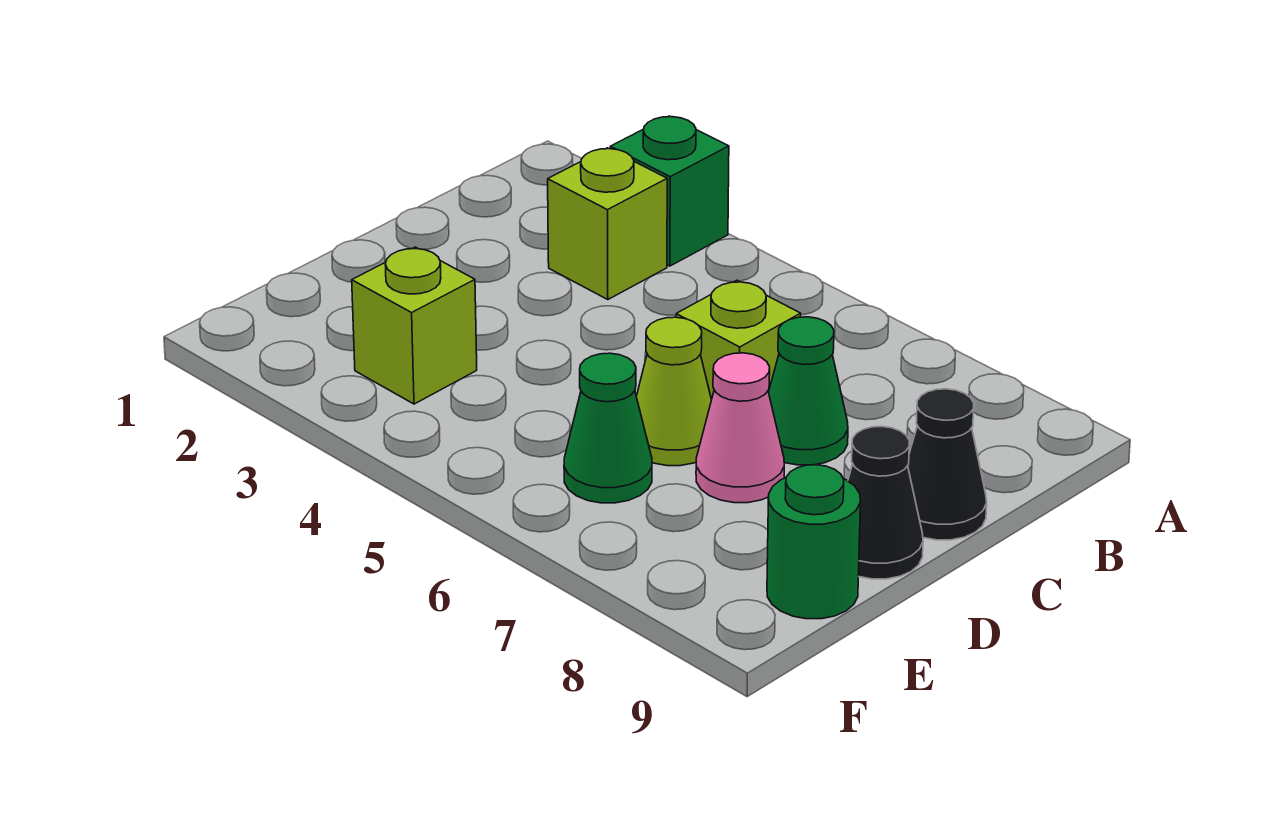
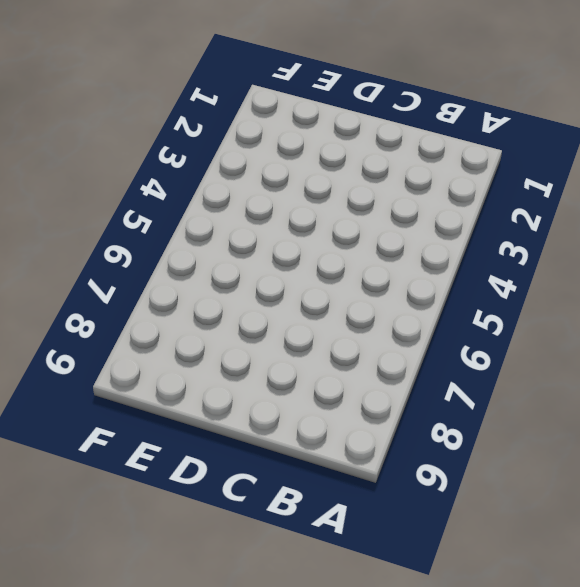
none -> green 1x1 brick [610,116,729,266]
none -> lime 1x1 brick [548,148,667,300]

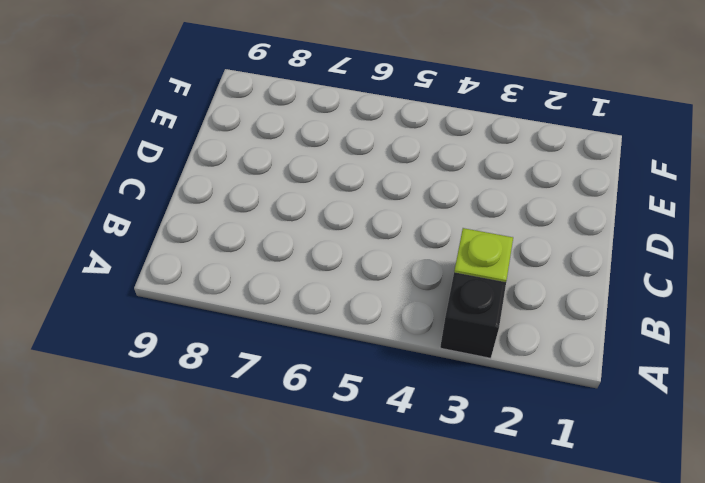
black 1x1 brick [440,272,506,358] -> green 1x1 brick [610,116,729,266]
none -> lime 1x1 brick [676,280,801,399]
none -> green 1x1 cone [769,317,848,465]

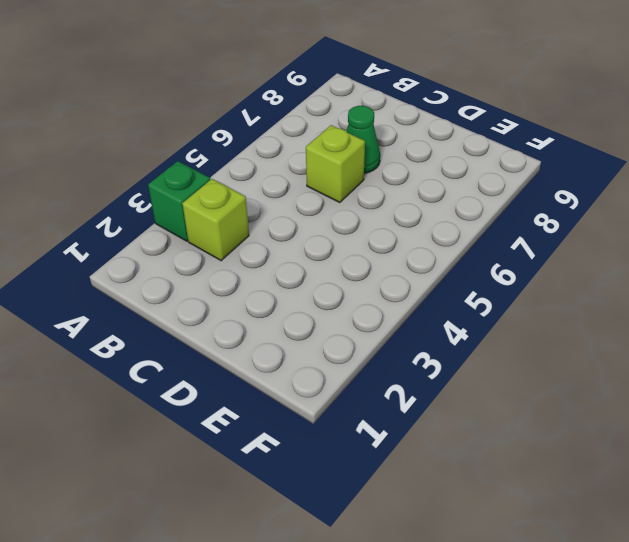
none -> black 1x1 cone [908,389,987,540]
none -> lime 1x1 cone [636,317,712,466]

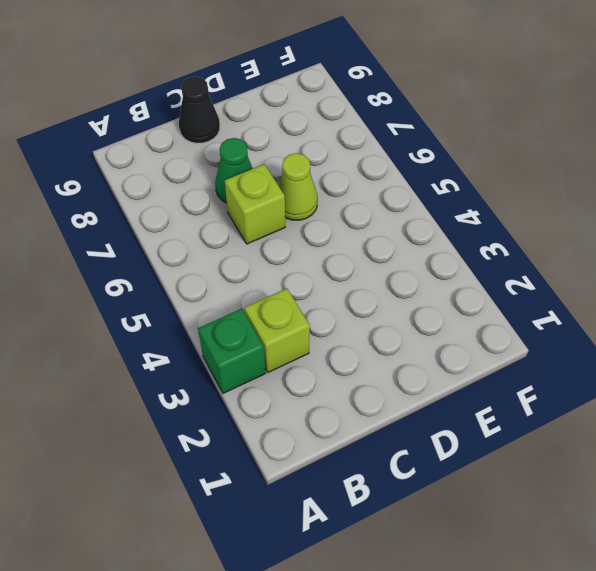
none -> pink 1x1 cone [696,353,784,503]
none -> black 1x1 cone [848,426,923,579]

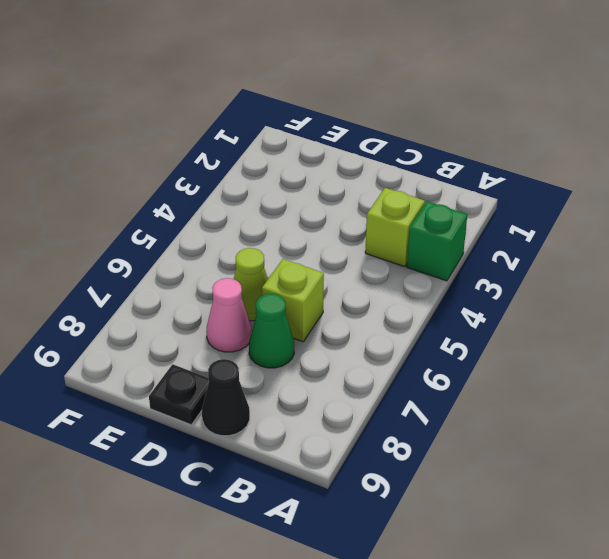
black 1x1 plate [149,364,209,425] -> black 1x1 cone [848,426,923,579]
none -> lime 1x1 brick [352,247,477,404]
none -> green 1x1 cone [564,353,652,503]

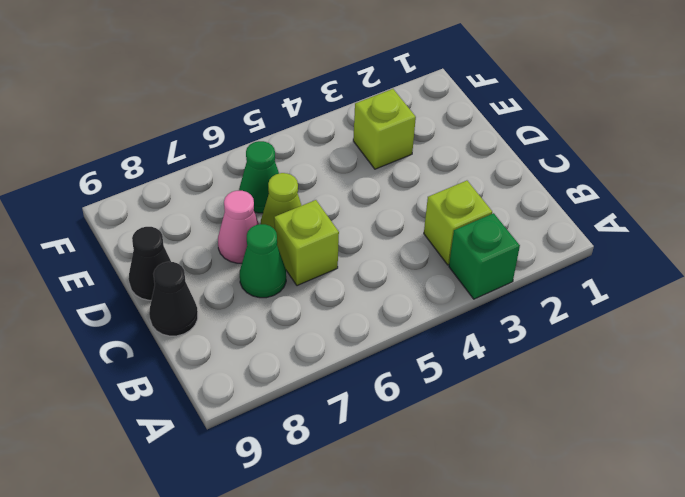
none -> green 1x1 round brick [767,465,860,619]

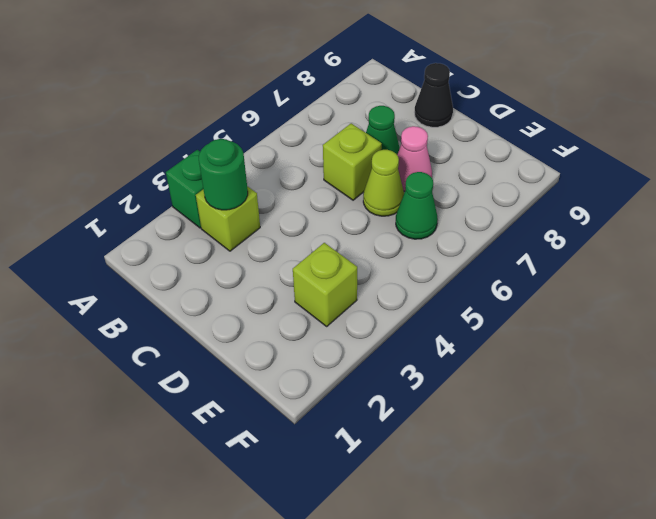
green 1x1 round brick [199,139,248,210] -> green 1x1 round brick moved to [767,465,860,619]
none -> black 1x1 cone [848,426,923,579]

